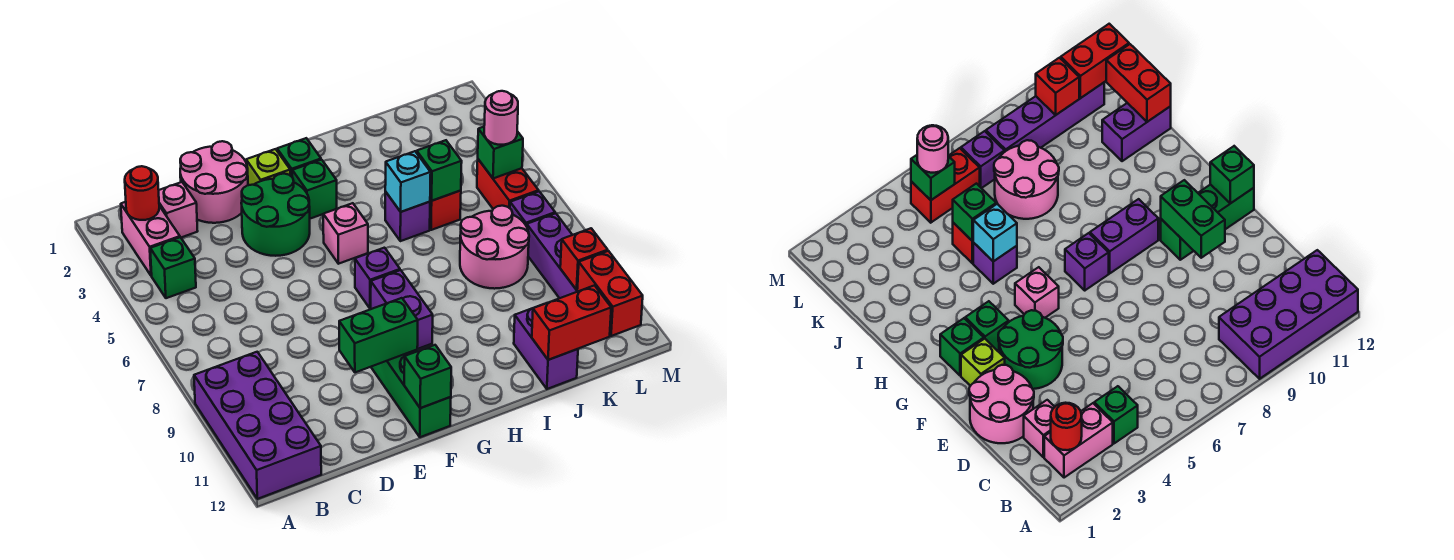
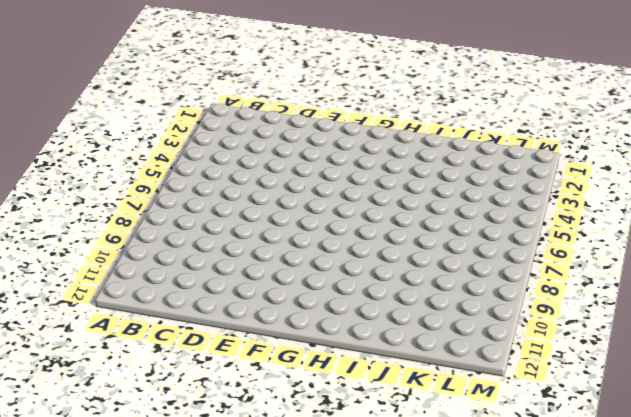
none -> purple 2x4 brick [194,352,321,499]
none -> pink 1x2 brick [121,202,180,276]
none -> green 1x1 brick [150,237,196,298]
none -> pink 1x1 brick [159,182,198,237]

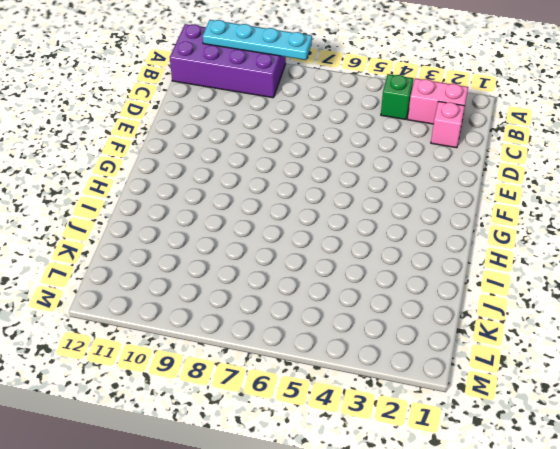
cyan 1x4 plate [203,20,312,60] -> none
none -> pink 2x2 round brick [180,141,248,223]
none -> green 2x2 round brick [241,174,310,256]
none -> lime 1x1 brick [246,149,290,185]
none -> green 1x3 brick [371,350,451,437]

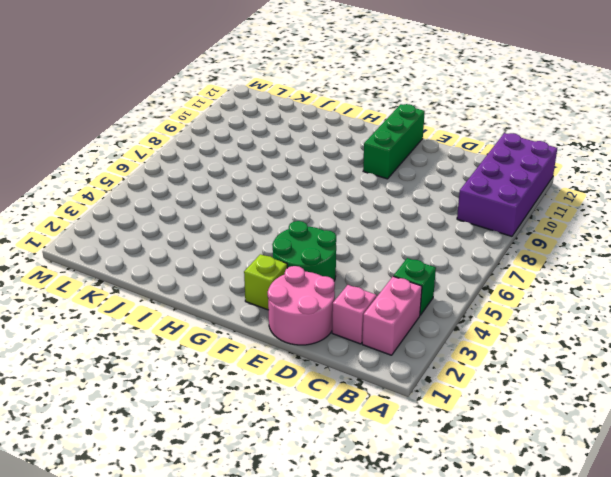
none -> green 1x1 brick [277,138,321,177]
none -> green 1x1 brick [292,160,337,219]
none -> pink 1x1 brick [323,203,368,264]
none -> purple 1x1 brick [355,248,400,309]

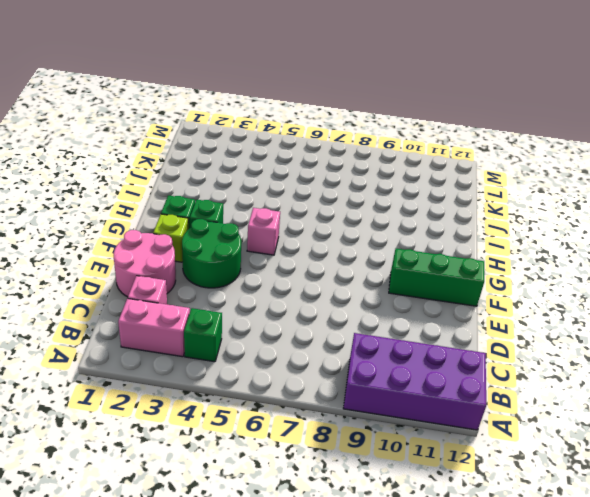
none -> purple 1x1 brick [355,248,400,309]
none -> purple 1x2 brick [371,270,433,349]
none -> purple 1x1 brick [385,192,430,241]
none -> red 1x1 brick [430,191,461,230]

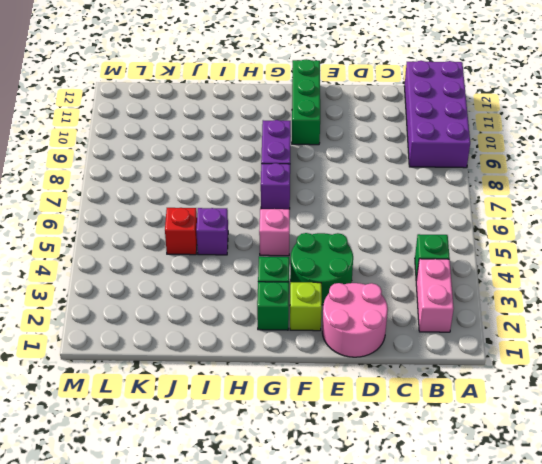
none -> pink 1x1 brick [159,182,198,237]
none -> pink 2x2 round brick [460,206,529,289]
none -> purple 1x2 brick [514,308,578,389]
none -> red 1x2 brick [477,159,539,209]

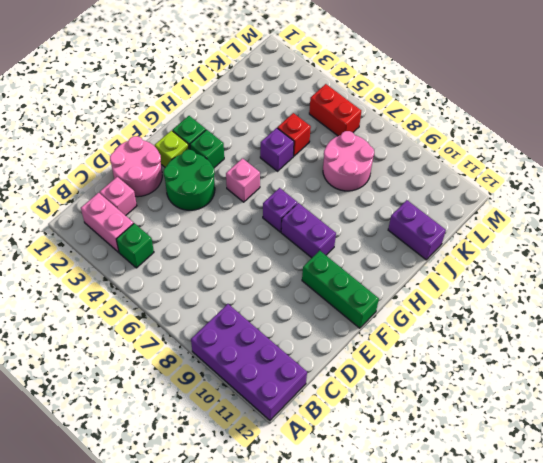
none -> purple 1x1 brick [510,192,555,226]
none -> purple 1x4 brick [527,213,577,298]
none -> red 1x1 round brick [125,166,159,220]
none -> green 1x2 brick [339,298,418,372]

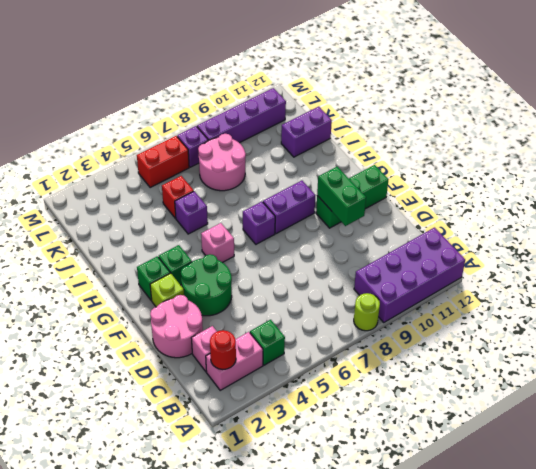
lime 1x1 round brick [354,293,380,331] -> none
none -> green 1x1 brick [404,345,451,408]
none -> cyan 1x1 brick [385,151,431,212]
none -> green 1x1 brick [417,140,462,201]
none -> red 1x2 brick [532,286,611,360]

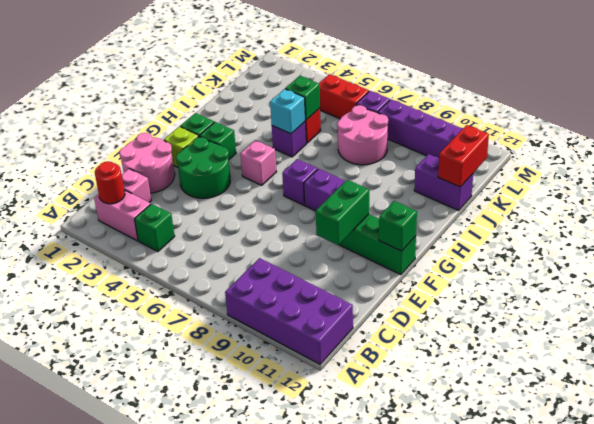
none -> green 1x1 brick [478,127,523,178]
none -> red 1x1 brick [560,228,608,290]
none -> red 1x2 brick [577,251,643,336]
none -> pink 1x1 round brick [484,91,518,145]

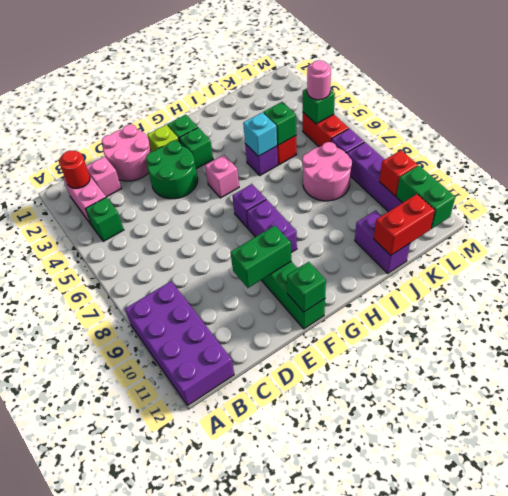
green 1x2 brick [397,166,455,229] -> red 1x2 brick [577,251,643,336]

